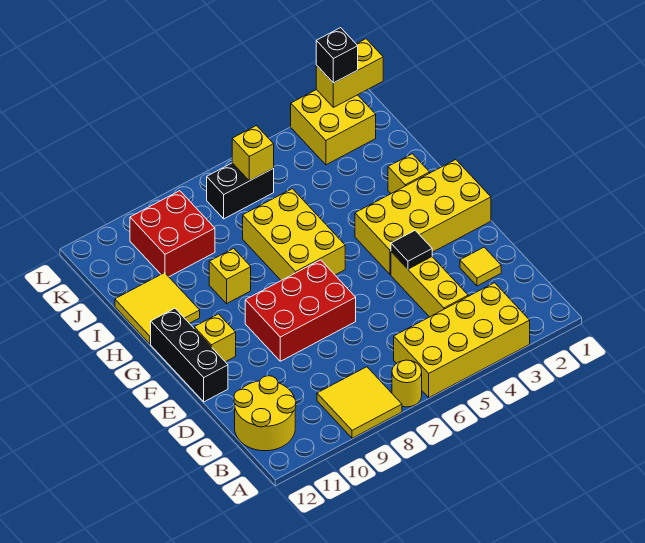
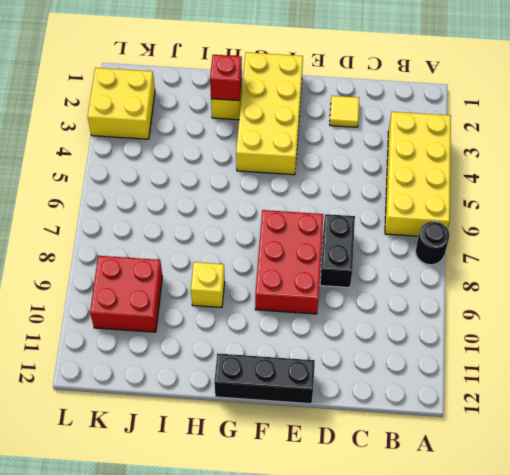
black 1x1 round brick [415,221,450,265] -> yellow 1x1 round brick [392,360,422,407]
black 1x2 brick [320,214,355,288] -> black 1x2 brick moved to [207,163,274,219]
red 1x1 brick [210,55,242,101] -> none
none -> yellow 2x2 tile [317,367,402,438]
none -> yellow 2x2 round brick [234,376,296,451]
none -> yellow 1x3 brick [391,252,468,317]

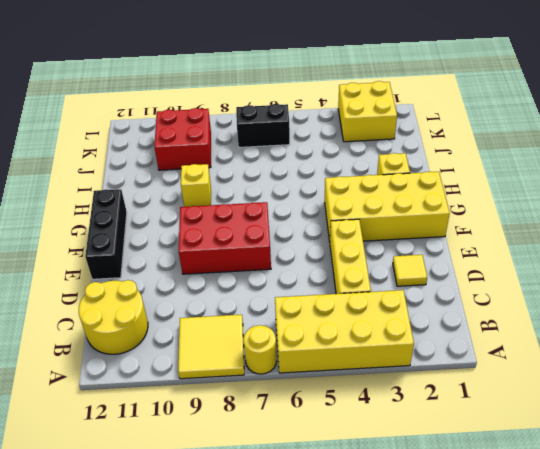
none -> yellow 1x1 brick [194,314,236,362]
none -> yellow 2x3 brick [243,189,345,280]
none -> yellow 2x2 tile [115,273,200,344]

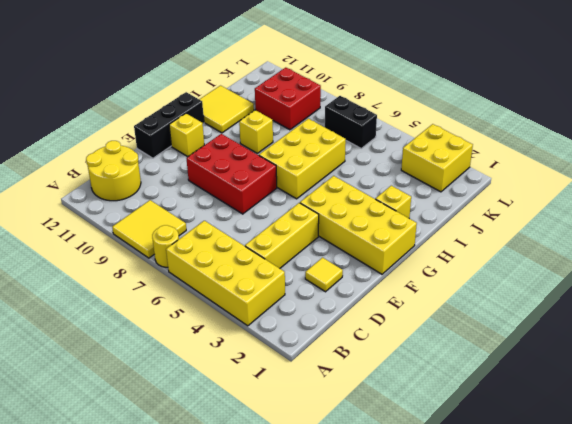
none -> black 1x1 tile [391,231,432,269]
none -> yellow 1x1 brick [232,126,274,181]
none -> yellow 1x2 brick [316,39,383,107]

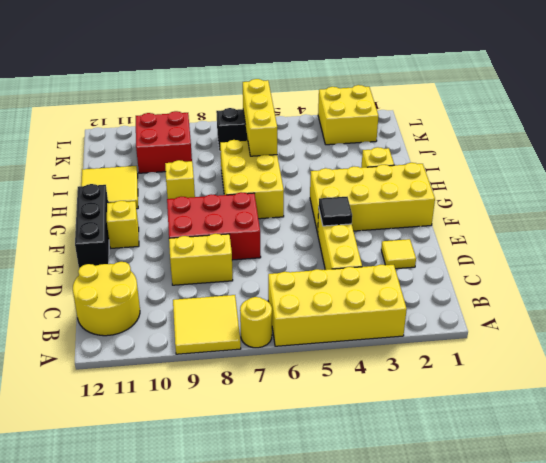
yellow 1x2 brick [169,234,233,285] -> yellow 1x2 brick moved to [316,39,383,107]
yellow 1x3 brick [243,79,277,156] -> yellow 1x1 brick [232,126,274,181]
none -> black 1x1 brick [316,28,358,83]

